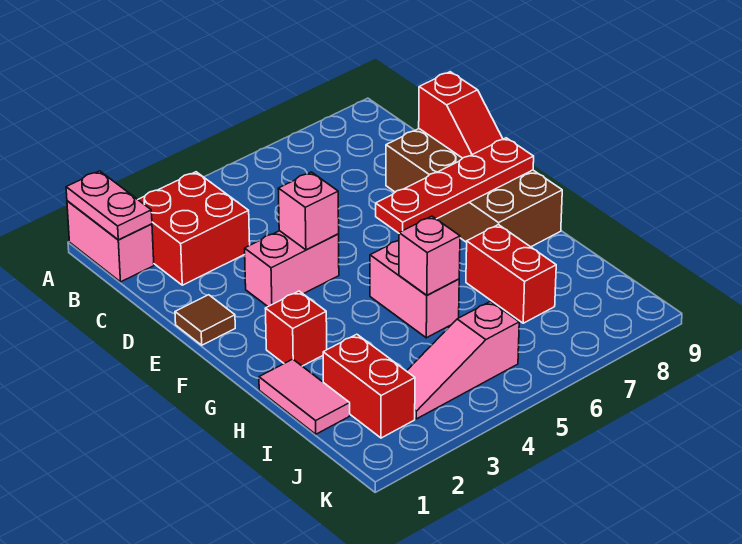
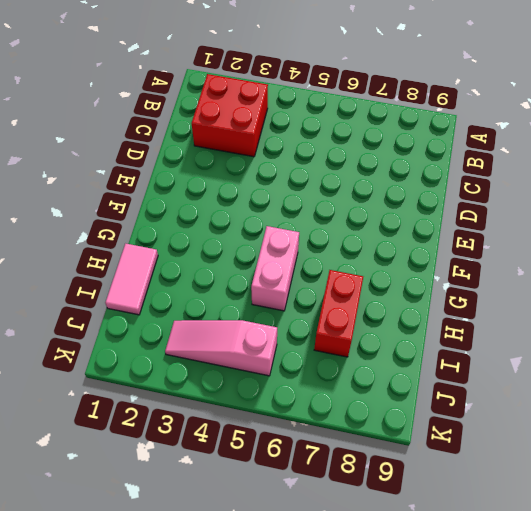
none -> pink 1x2 brick [67,201,154,282]
none -> brown 2x4 brick [386,129,562,247]
none -> brown 1x1 tile [175,295,235,345]

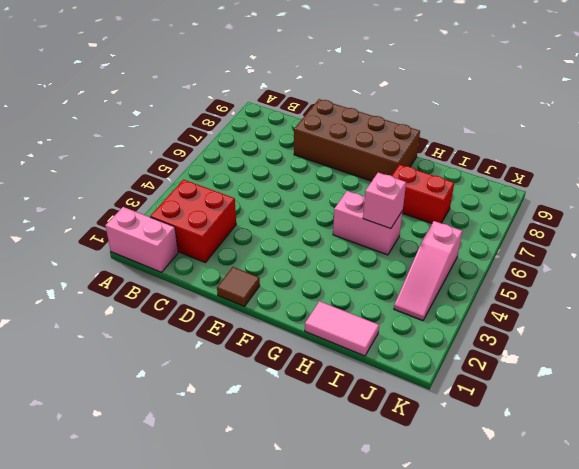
none -> pink 1x2 brick [245,231,339,306]
none -> red 1x1 brick [265,291,327,366]
none -> red 1x2 brick [323,334,415,438]

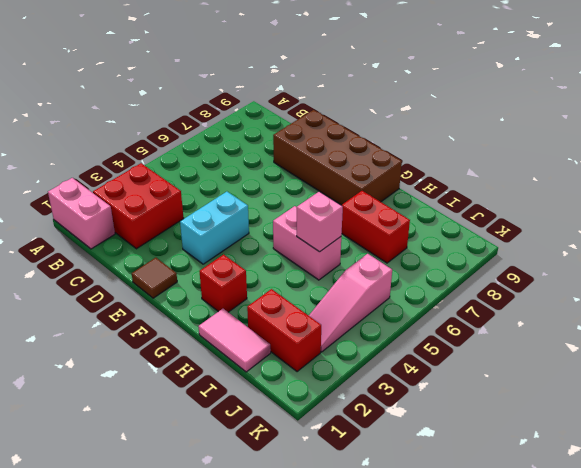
cyan 1x2 brick [180,192,249,264] -> pink 1x2 brick [245,231,339,306]
none -> pink 1x2 plate [66,171,152,240]
none -> red 1x2 slope [419,72,503,158]
none -> pink 1x1 brick [278,172,339,250]

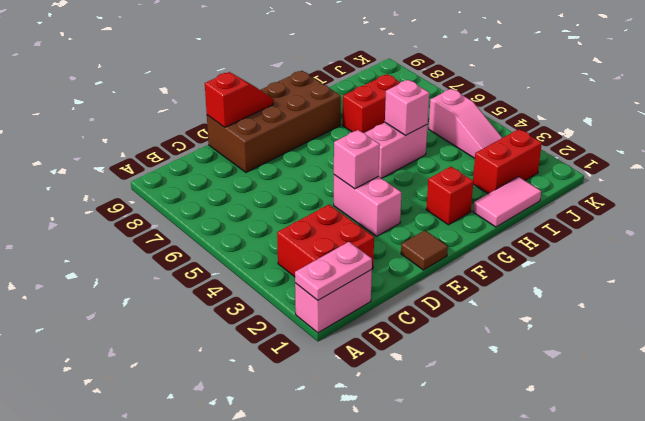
none -> red 1x4 plate [376,138,534,233]

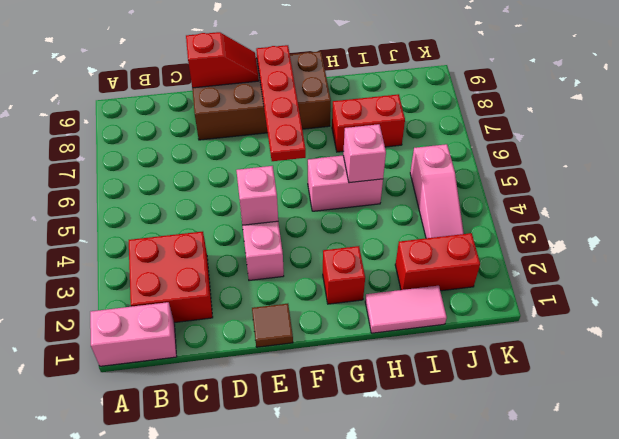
none -> pink 1x2 plate [66,171,152,240]

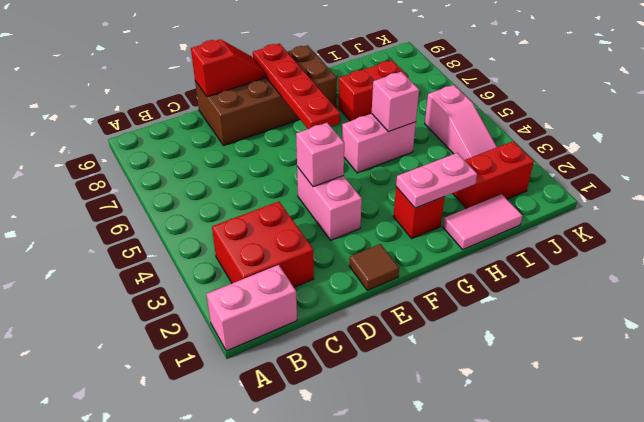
pink 1x2 plate [396,153,477,208] -> pink 1x2 plate moved to [66,171,152,240]

